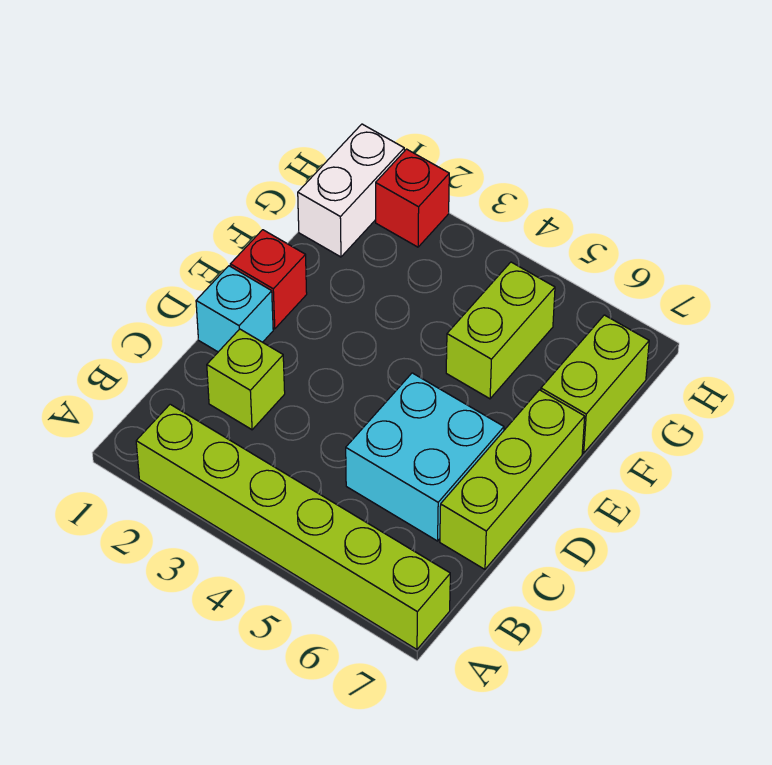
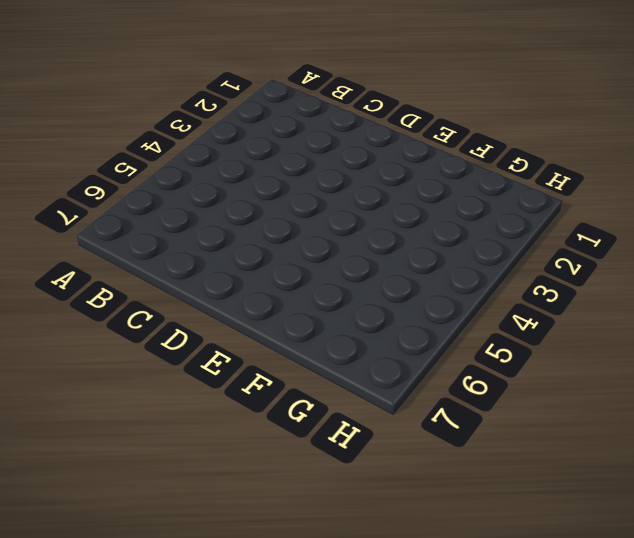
none -> lime 1x6 brick [136,404,450,649]
none -> lime 1x1 brick [207,329,285,430]

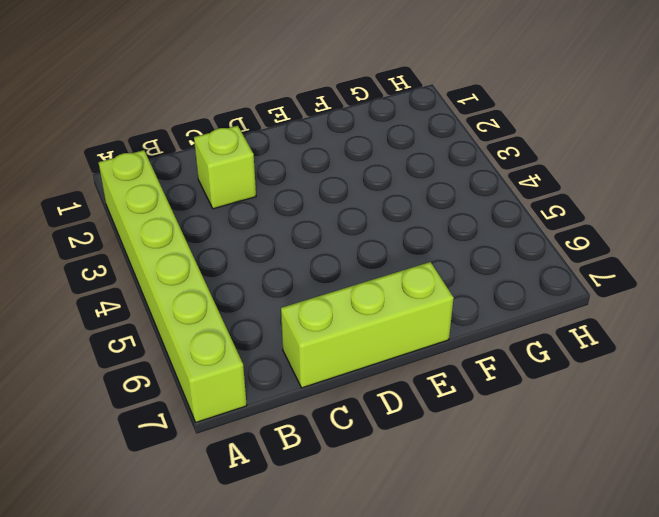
none -> cyan 2x2 brick [346,373,504,541]
none -> cyan 1x1 brick [196,266,273,352]

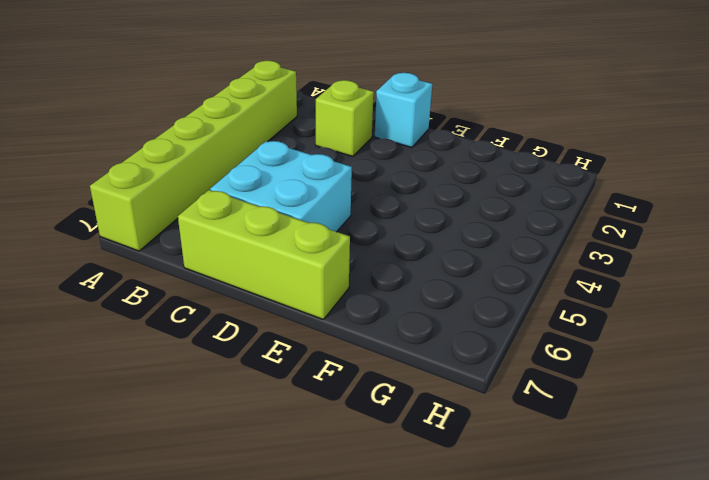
none -> red 1x1 brick [230,230,307,329]
none -> lime 1x2 brick [446,262,555,399]

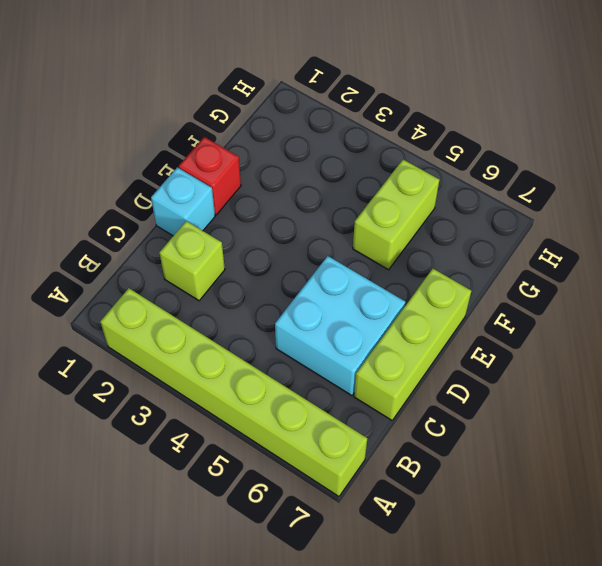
none -> lime 1x2 brick [541,315,649,453]
none -> white 1x2 brick [298,124,404,257]

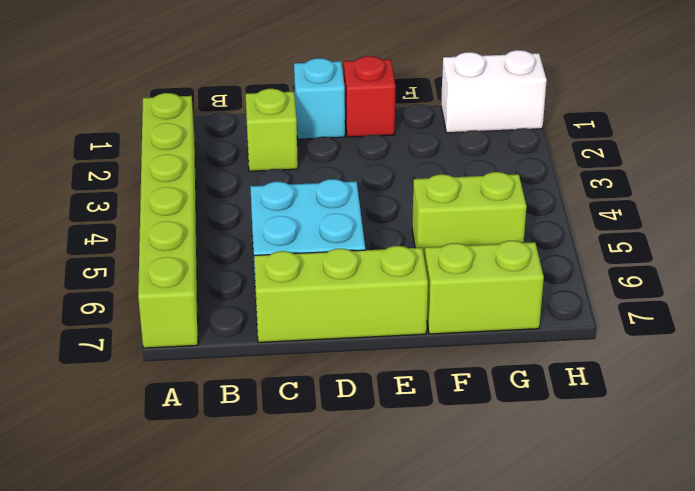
none -> red 1x1 brick [376,149,449,247]

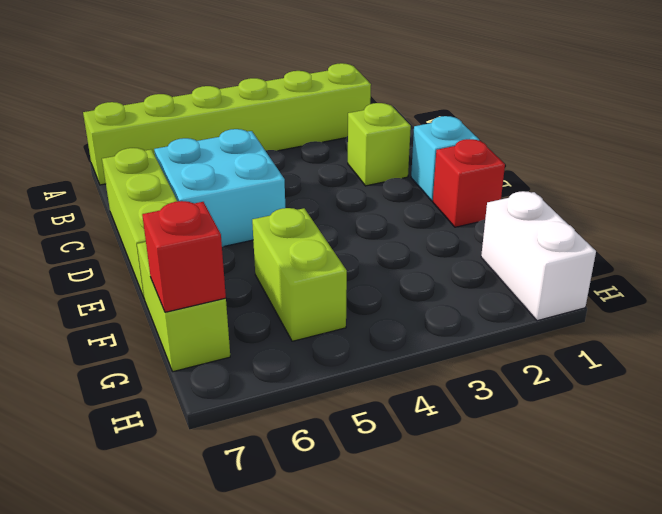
red 1x1 brick [142,201,226,312] -> red 1x1 brick moved to [376,149,449,247]

